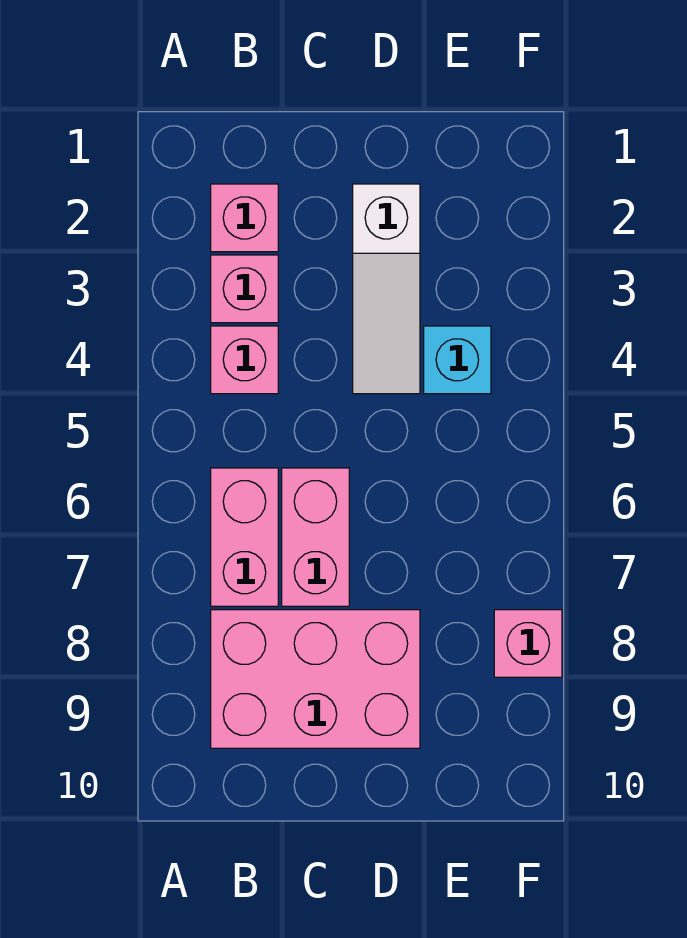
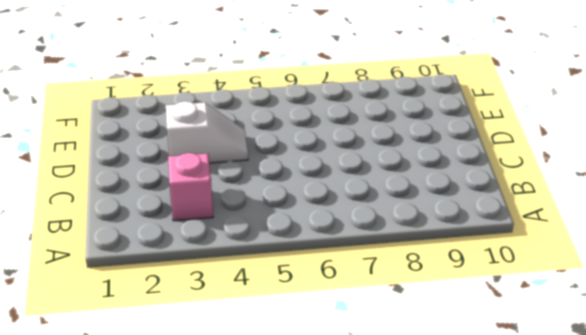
white 1x2 slope [166,101,248,163] -> white 1x3 slope [353,184,420,394]
none -> pink 1x1 brick [211,184,278,252]
none -> pink 1x1 brick [211,326,278,394]

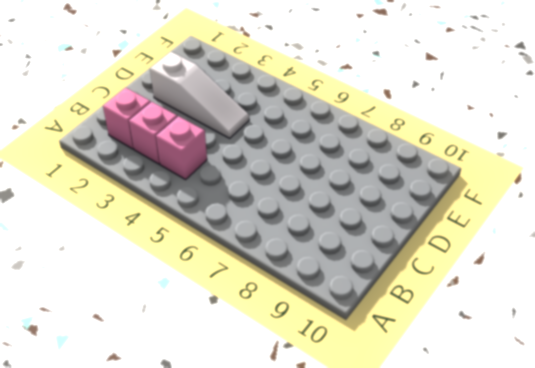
none -> pink 1x2 brick [211,468,278,606]
none -> pink 2x3 brick [211,610,420,748]

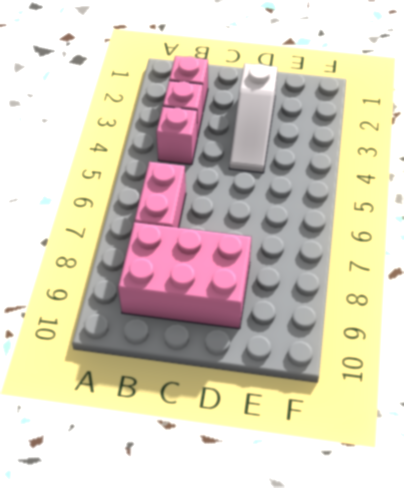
none -> pink 1x2 brick [282,468,349,606]
none -> cyan 1x1 brick [424,326,491,394]

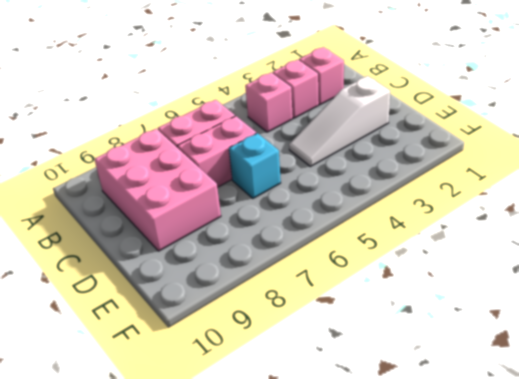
cyan 1x1 brick [229,133,281,198] -> cyan 1x1 brick moved to [424,326,491,394]
none -> pink 1x1 brick [494,610,562,677]

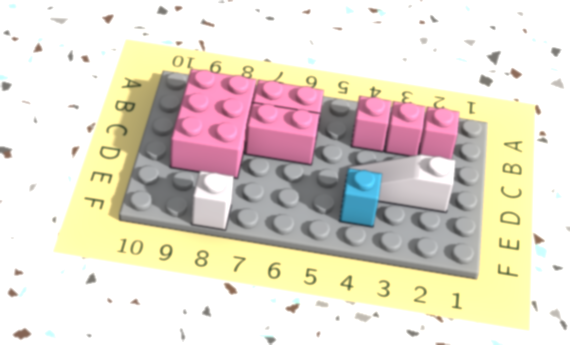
white 1x1 brick [191,171,234,230] -> pink 1x1 brick [494,610,562,677]

